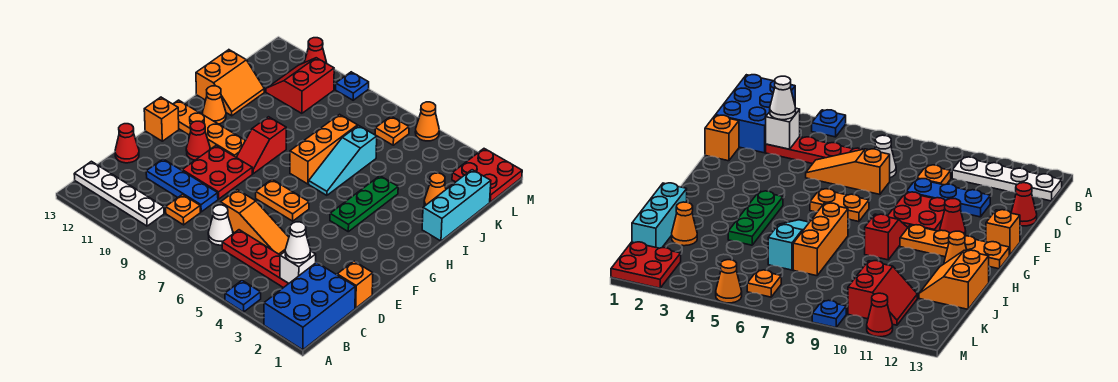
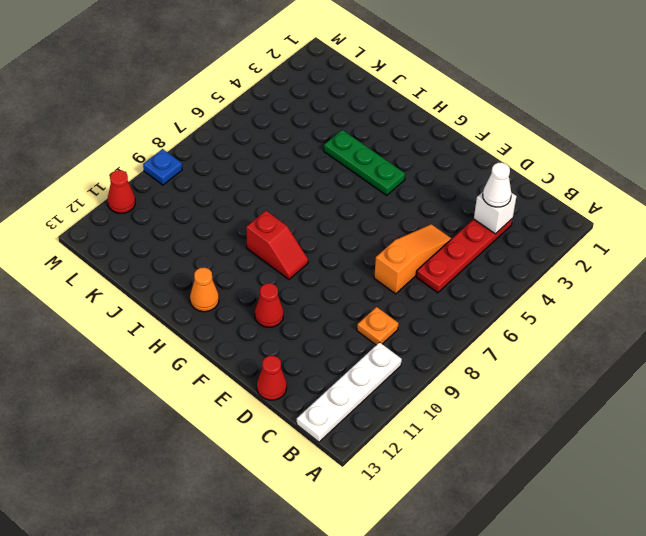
none -> blue 2x3 brick [264,262,355,350]
none -> blue 1x1 plate [225,280,261,312]
none -> white 1x1 cone [208,205,233,245]
none -> orange 1x1 brick [337,261,373,308]

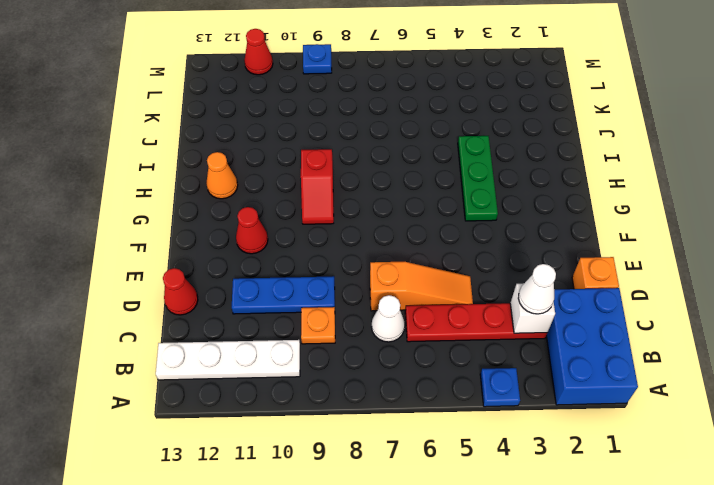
none -> red 2x2 plate [182,146,252,199]
none -> orange 1x2 plate [256,180,309,221]
none -> orange 1x1 brick [144,97,179,141]
none -> orange 1x4 plate [173,100,245,157]

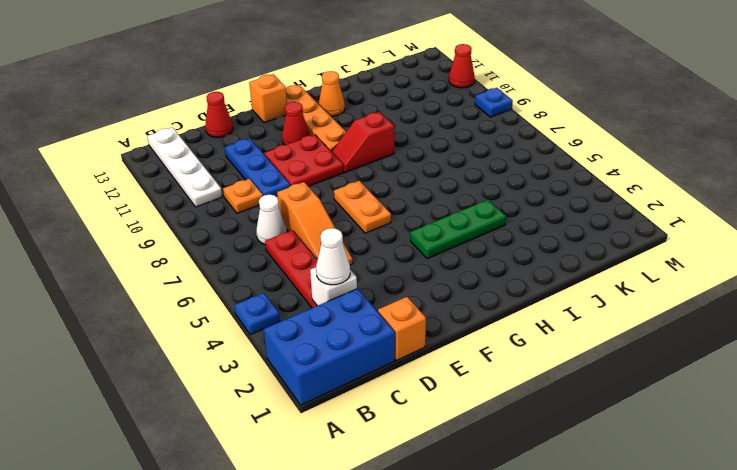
none -> cyan 1x3 slope [309,126,377,195]
none -> orange 1x3 brick [290,114,358,184]
none -> cyan 1x3 brick [422,170,491,241]
none -> orange 2x2 slope [196,50,264,116]

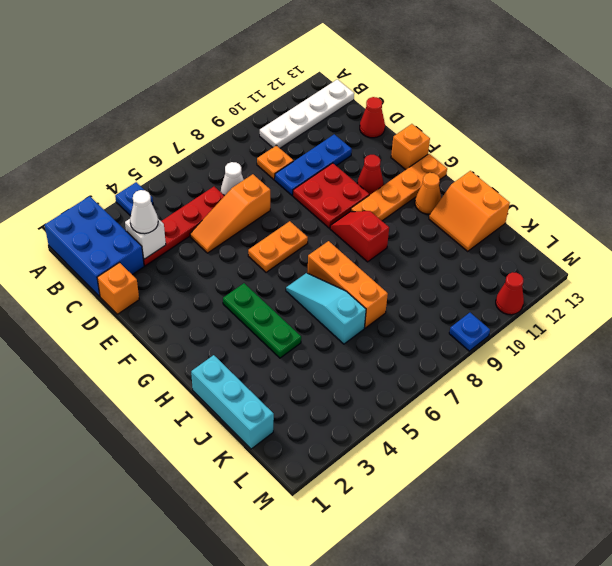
none -> orange 1x1 cone [424,173,446,206]
none -> red 2x2 slope [266,58,334,113]
none -> red 2x2 plate [452,149,522,202]
none -> orange 1x1 plate [375,116,409,145]

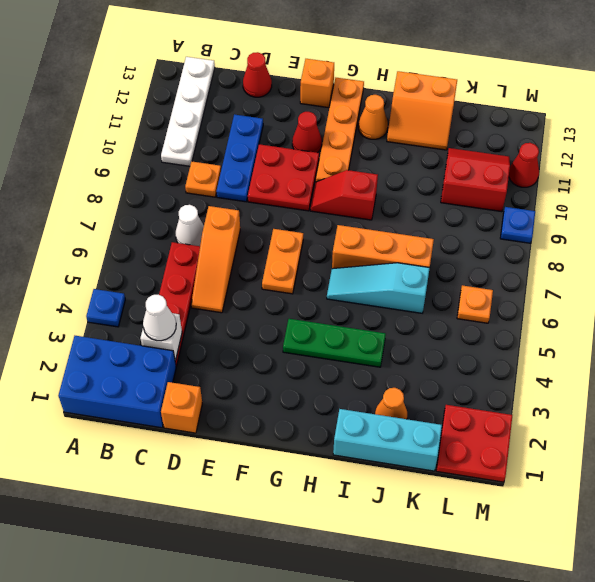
none -> orange 1x1 cone [415,102,439,141]

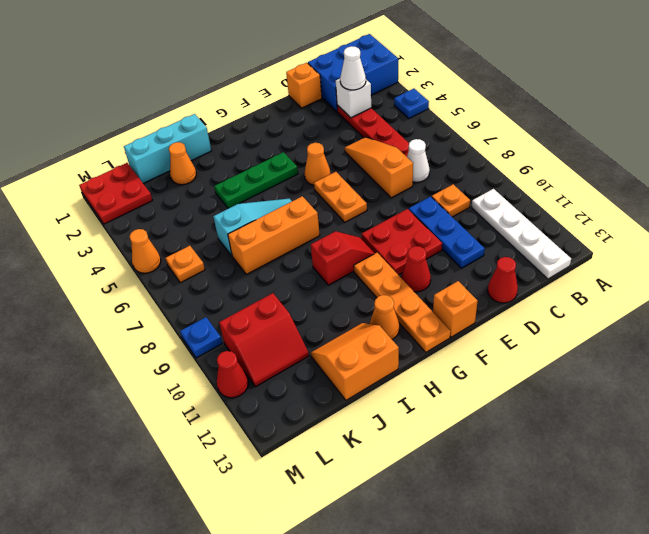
orange 1x1 cone [304,143,330,185] -> none

